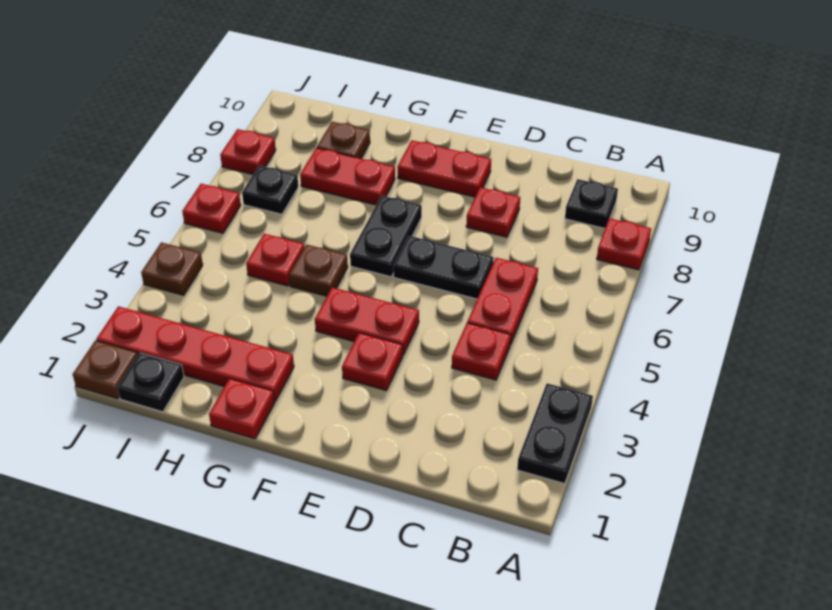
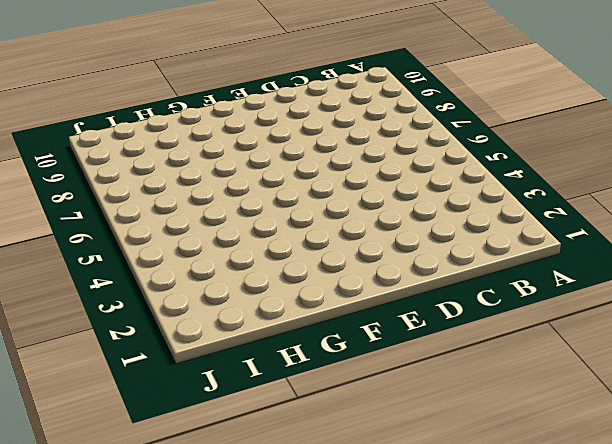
none -> black 1x2 plate [517,383,593,484]
none -> red 1x1 plate [597,218,651,270]
none -> black 1x1 plate [565,179,618,228]

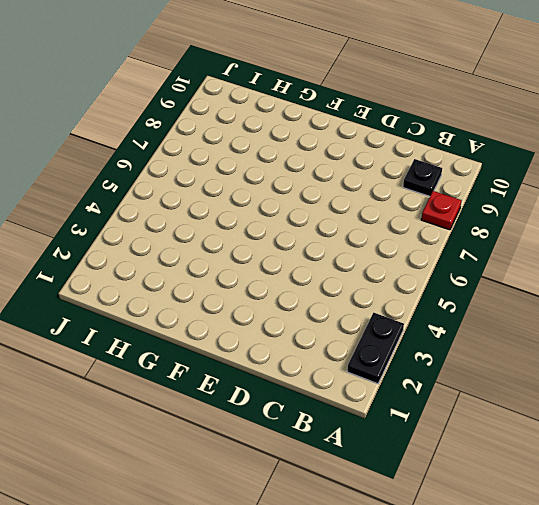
none -> red 1x1 plate [452,323,511,380]
none -> red 1x2 plate [467,258,538,345]
none -> black 1x2 plate [393,236,494,299]

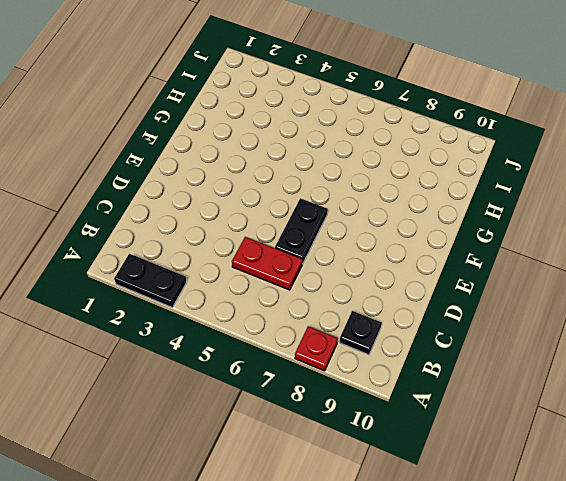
none -> red 1x1 plate [452,323,511,380]
none -> red 1x1 plate [466,187,520,237]
none -> red 1x1 plate [342,333,403,390]

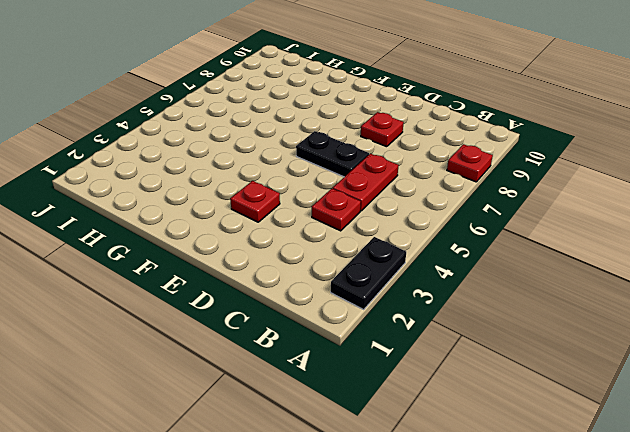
none -> black 1x1 plate [565,179,618,228]
none -> red 1x2 plate [315,287,419,355]
none -> red 1x2 plate [398,140,491,197]

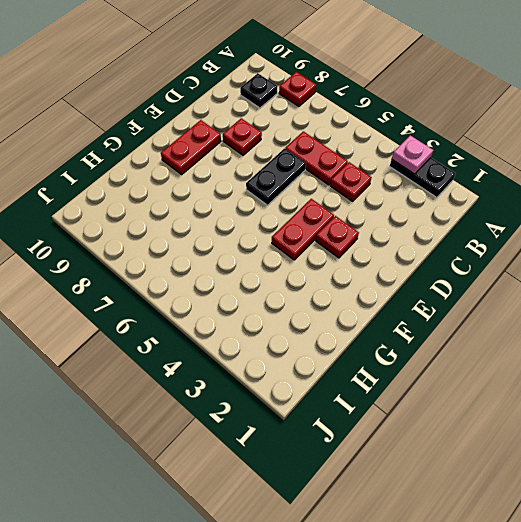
pink 1x1 plate [392,135,433,174] -> none
none -> black 1x2 plate [350,196,422,277]
none -> red 1x1 plate [209,378,275,439]
none -> red 1x4 plate [97,306,294,401]

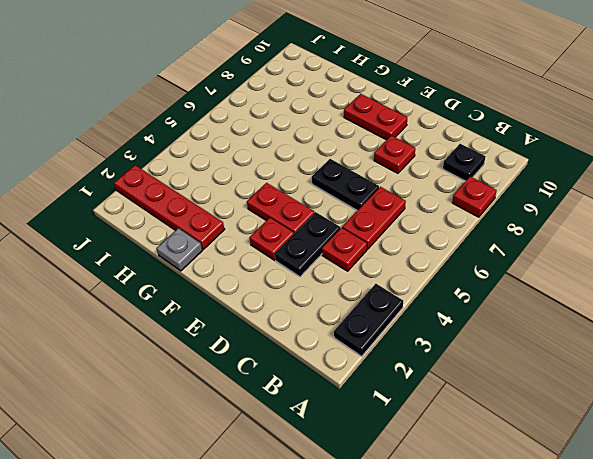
black 1x2 plate [275,212,340,277] -> black 1x2 plate moved to [350,196,422,277]
grey 1x1 plate [156,228,203,271] -> red 1x1 plate [209,378,275,439]
none -> brown 1x1 plate [289,245,348,296]
none -> red 1x2 plate [300,148,395,205]
none -> red 1x1 plate [246,234,304,286]

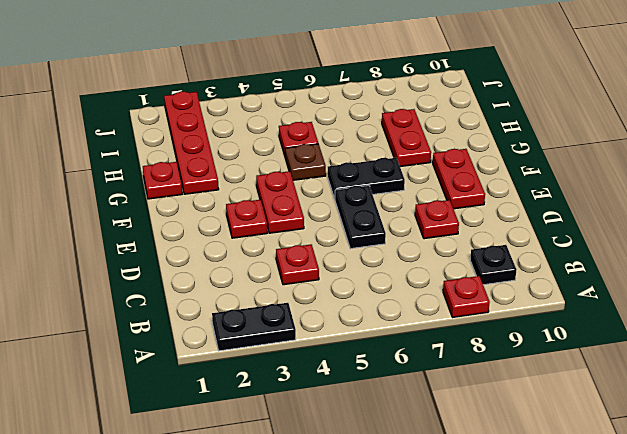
none -> red 1x2 plate [467,258,538,345]
none -> brown 1x1 plate [317,122,370,159]
none -> black 1x1 plate [117,353,184,412]

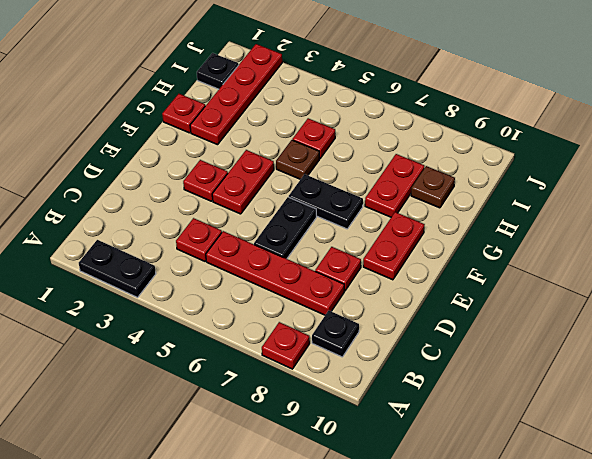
red 1x4 plate [206,231,344,315] -> red 1x2 plate [467,258,538,345]
none -> black 1x1 plate [242,166,298,214]
none -> brown 1x1 plate [73,340,138,399]
none -> brown 1x1 plate [141,242,203,295]

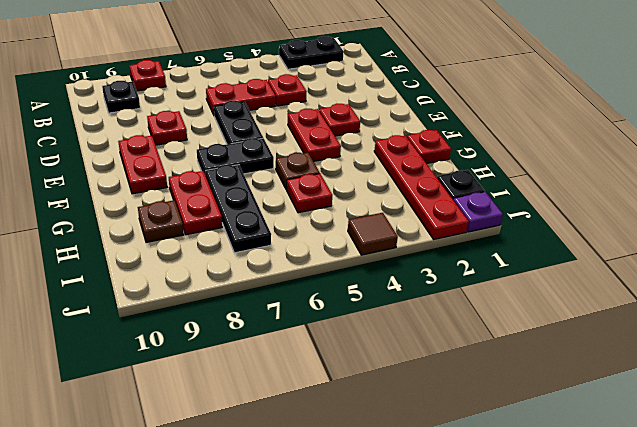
black 1x3 plate [205,165,271,253] -> black 1x1 plate [242,166,298,214]
purple 1x1 plate [454,192,503,232] -> brown 1x1 plate [73,340,138,399]
brown 1x1 tile [348,213,398,255] -> brown 1x1 plate [141,242,203,295]
none -> red 1x1 plate [182,184,241,233]
none -> red 1x1 plate [220,129,276,174]

